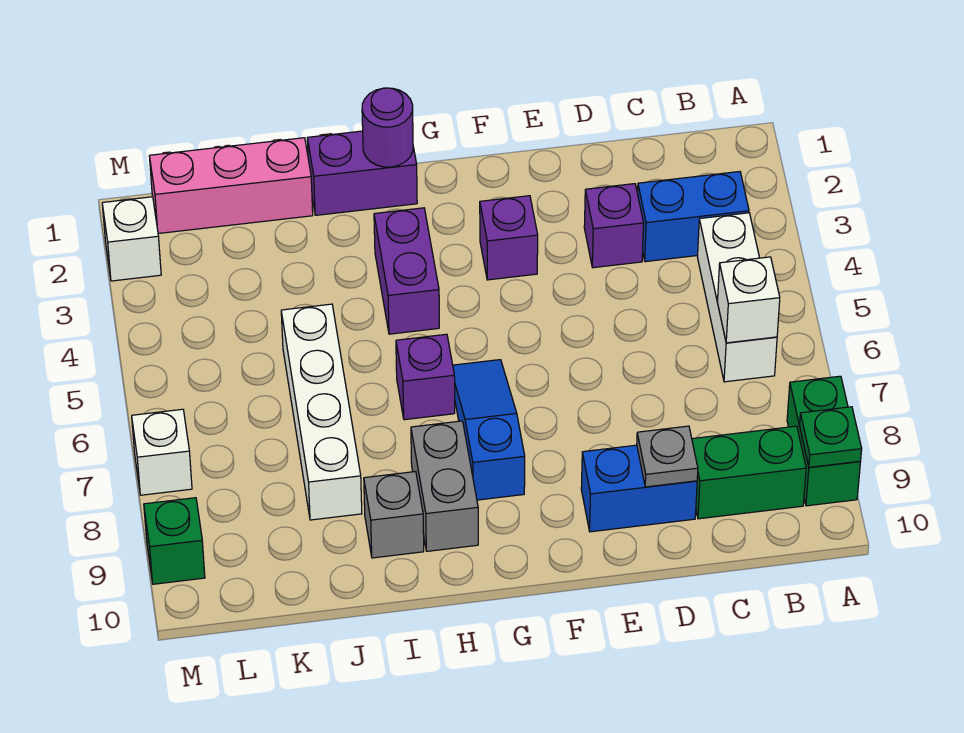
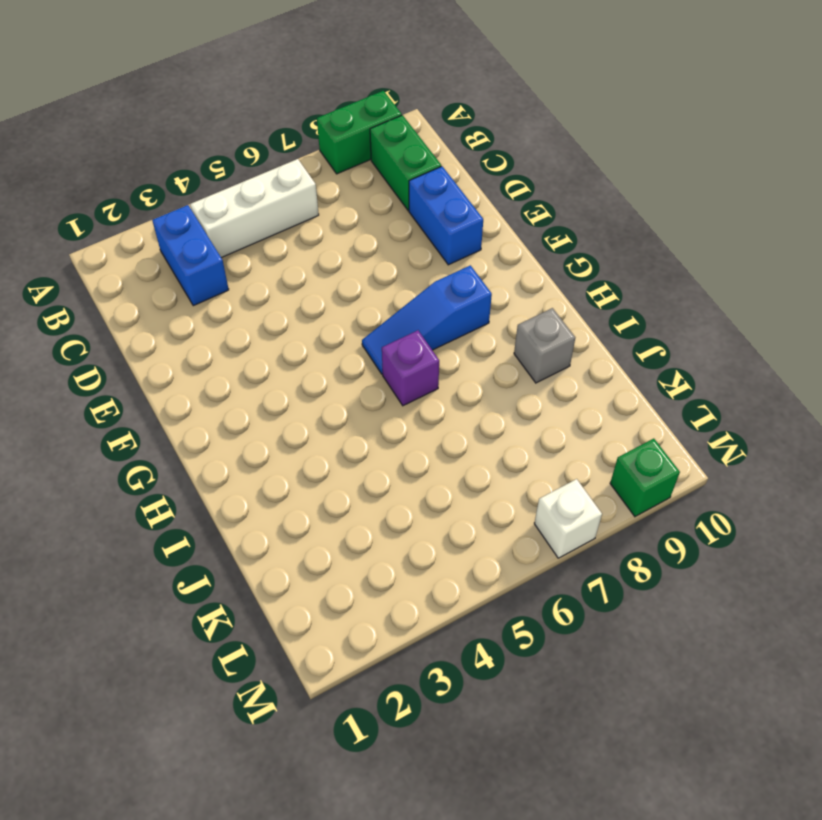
none -> purple 1x1 brick [584,184,644,268]
none -> purple 1x1 brick [480,196,538,280]
none -> purple 1x2 brick [307,131,417,215]

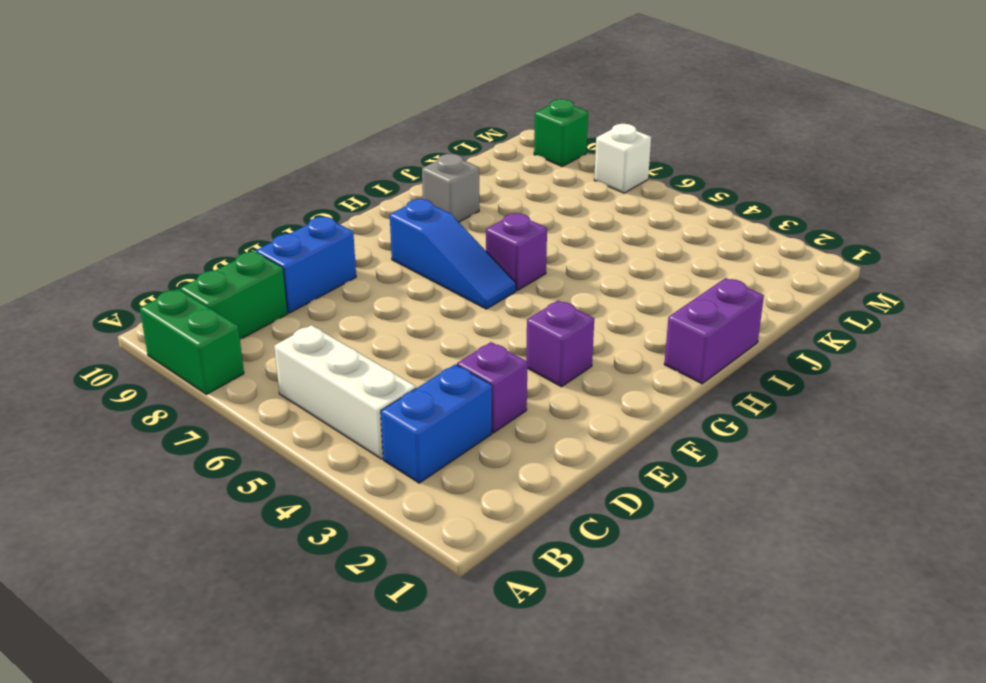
none -> purple 1x2 brick [374,208,439,334]
none -> grey 1x2 brick [411,421,478,551]
none -> pink 1x3 brick [149,138,313,234]

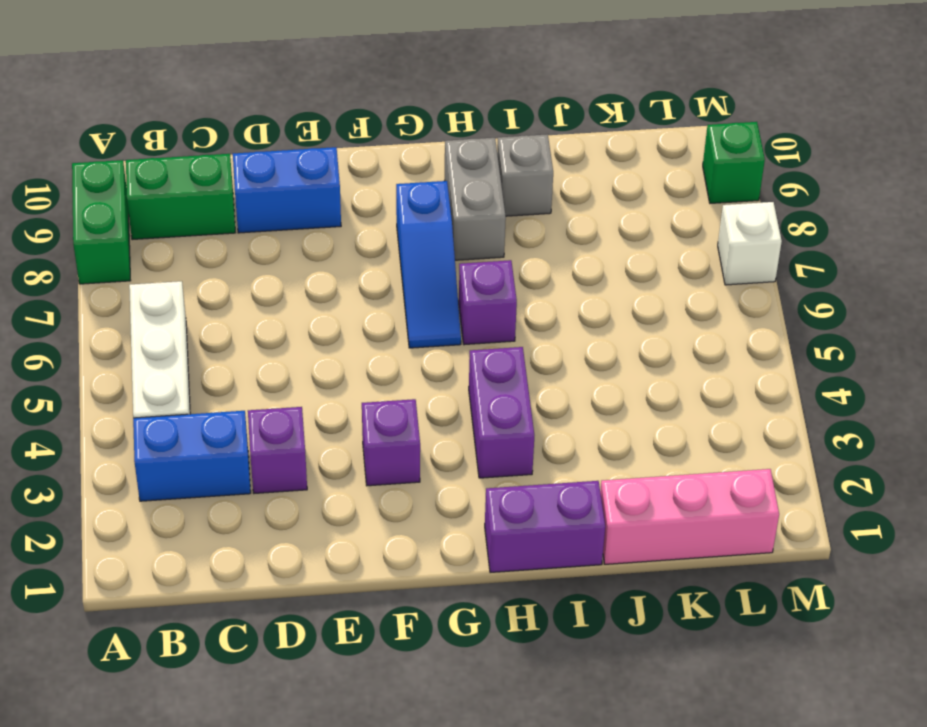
none -> white 1x4 brick [281,304,362,520]
none -> white 1x1 brick [102,197,161,281]
none -> green 1x1 plate [800,407,862,467]

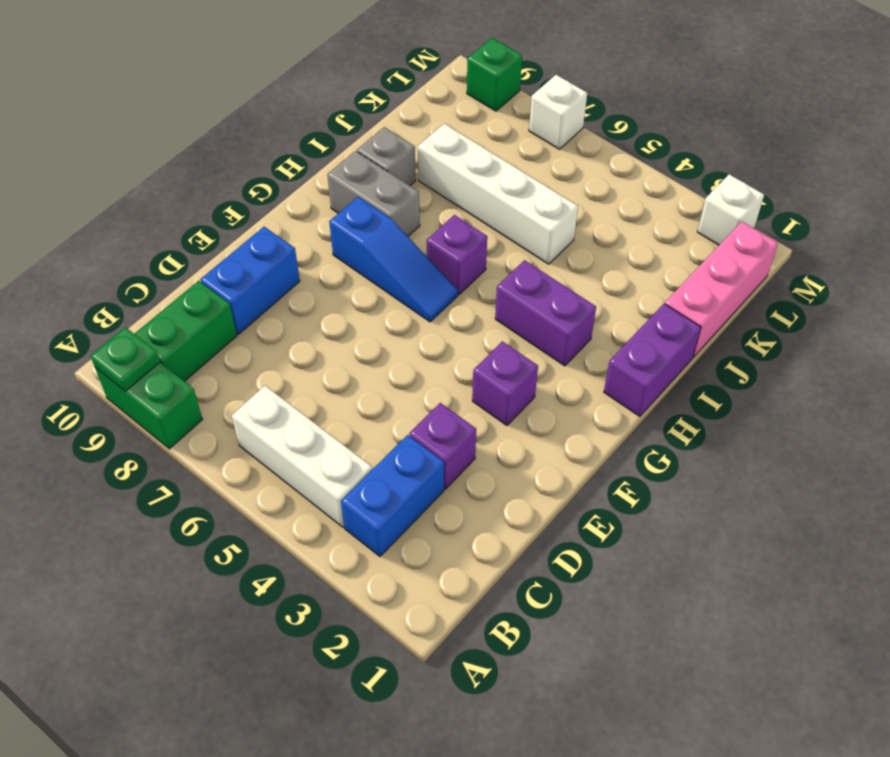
none -> white 1x1 brick [717,257,780,343]
none -> grey 1x1 plate [637,426,698,487]
none -> purple 1x1 round brick [362,88,413,167]

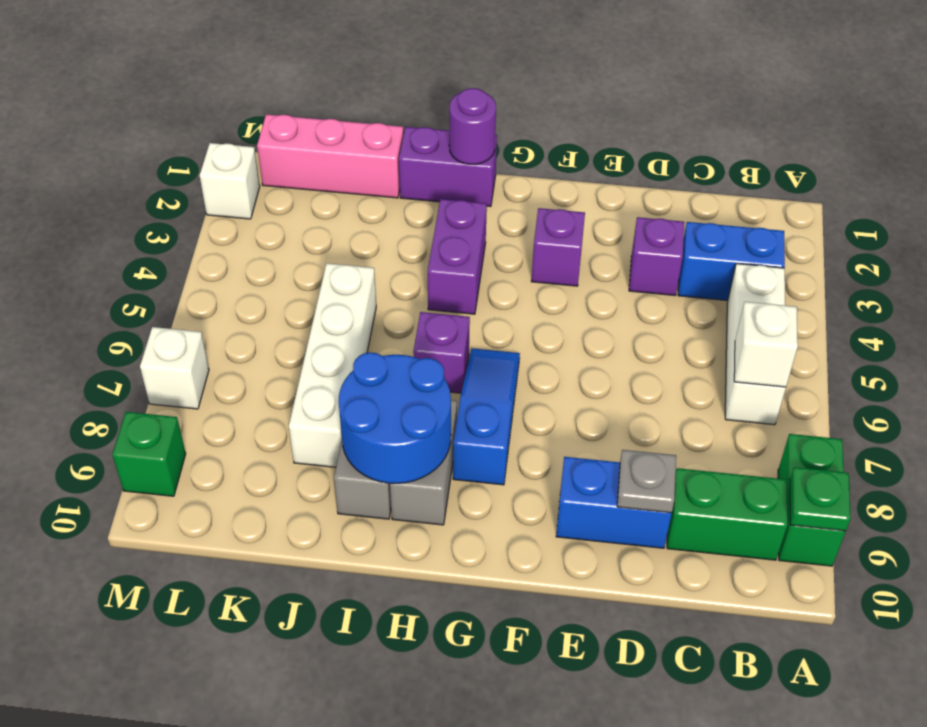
blue 2x2 round brick [339,353,451,483] -> none

